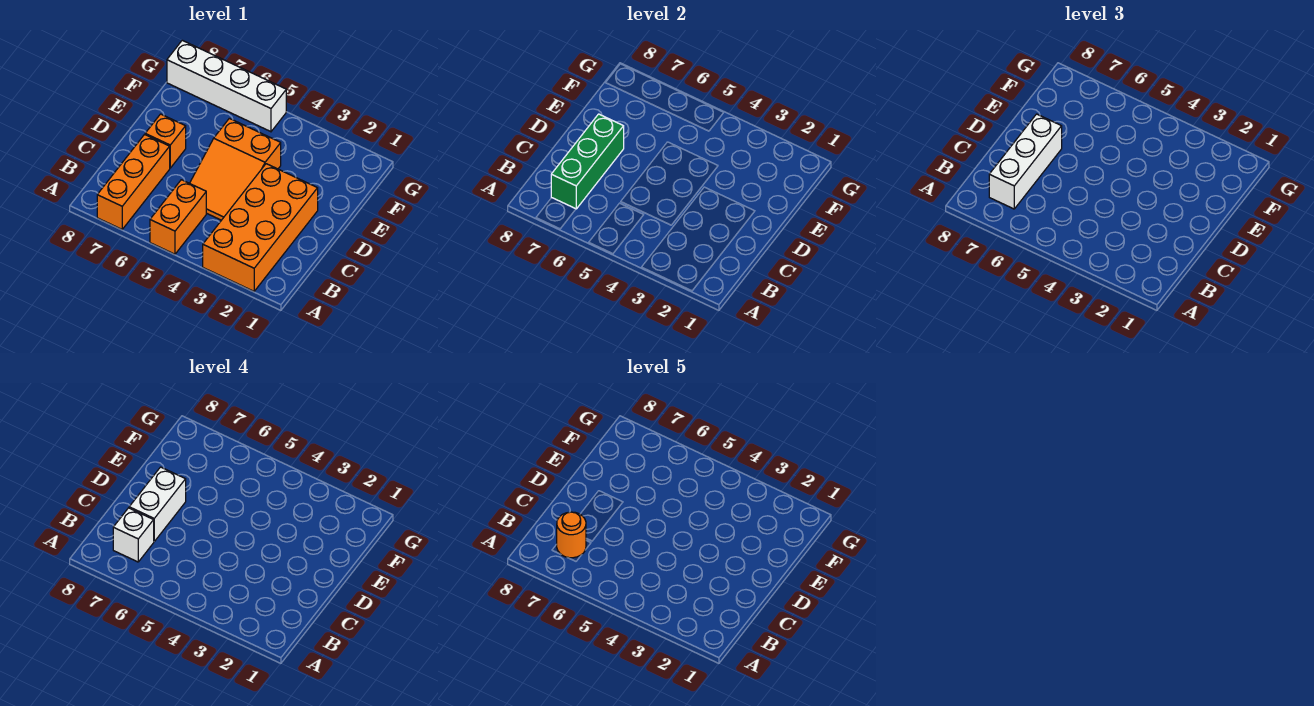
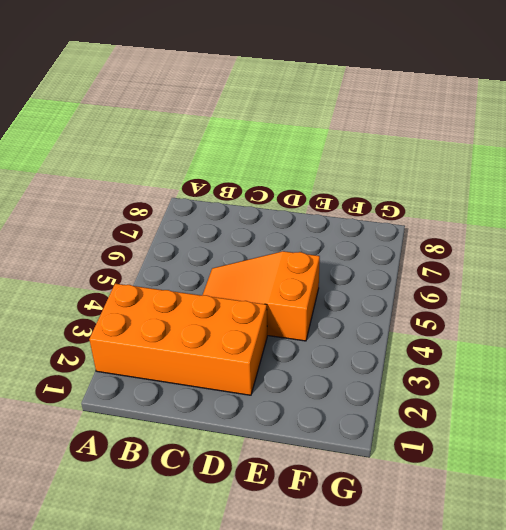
none -> orange 1x2 brick [150,180,206,254]
none -> orange 1x3 brick [97,135,170,229]

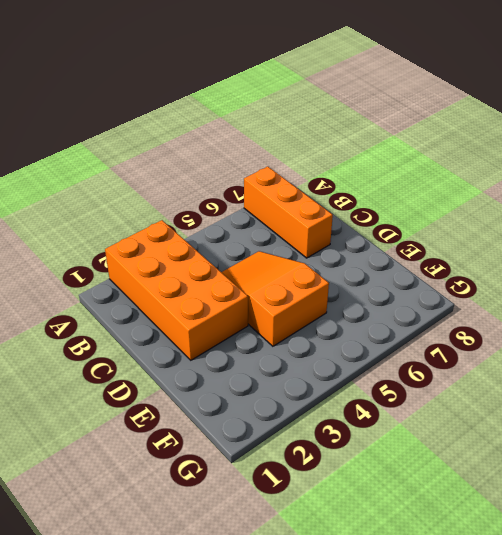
none -> orange 1x2 brick [150,180,206,254]
none -> orange 1x1 brick [145,114,186,168]

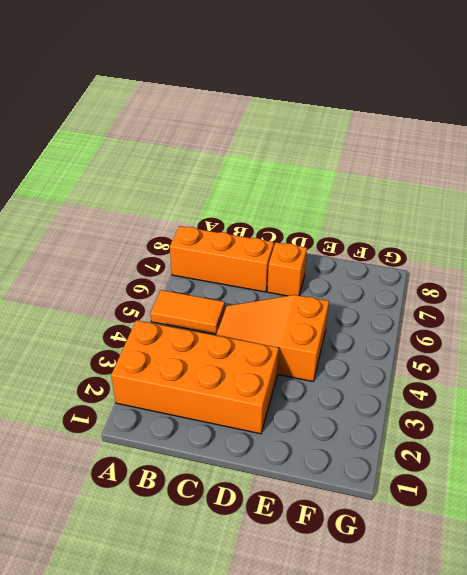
orange 1x2 tile [150,290,225,334] -> orange 1x2 brick [150,180,206,254]
none -> white 1x4 brick [167,40,286,132]
none -> green 1x3 brick [551,114,624,209]

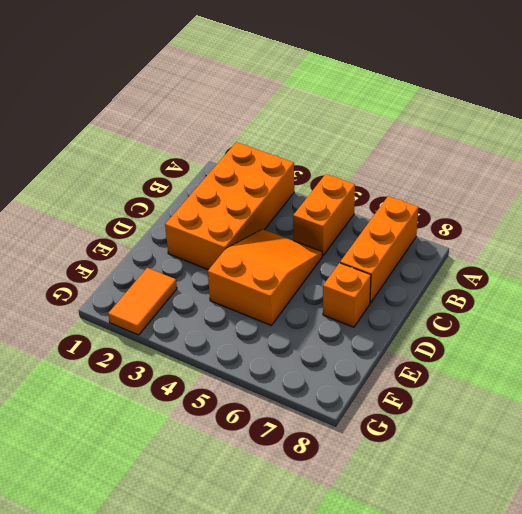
orange 1x2 tile [108,268,177,335] -> none
none -> white 1x4 brick [167,40,286,132]
none -> green 1x3 brick [551,114,624,209]

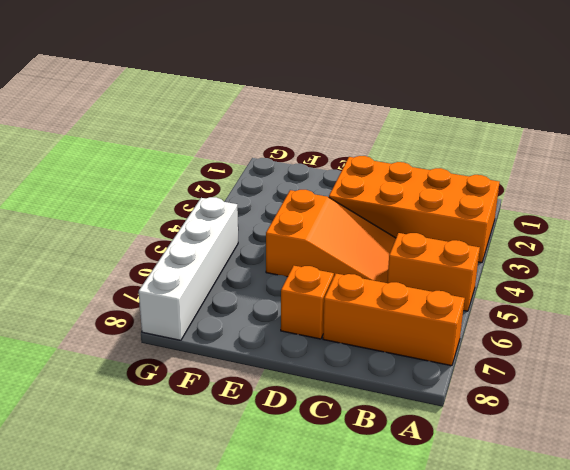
none -> green 1x3 brick [551,114,624,209]
none -> white 1x3 brick [989,114,1062,209]

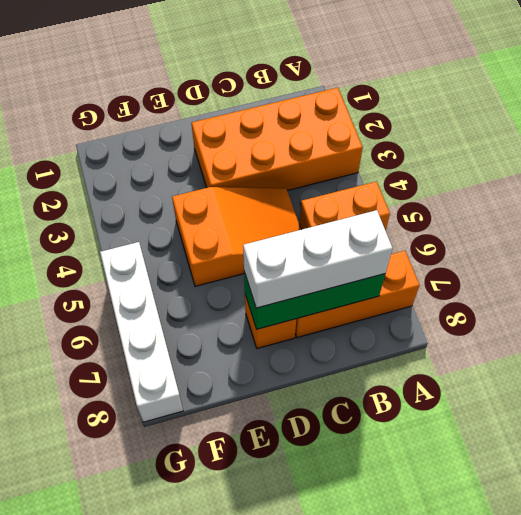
none -> white 1x1 brick [113,508,154,562]
none -> white 1x2 brick [129,467,186,541]

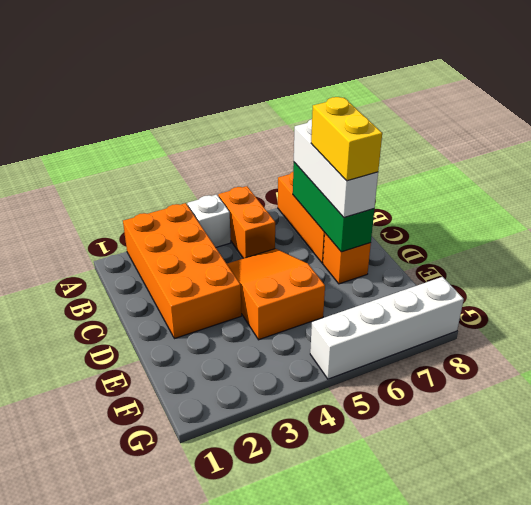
white 1x1 brick [187,195,231,247] -> white 1x1 brick moved to [113,508,154,562]
yellow 1x2 brick [311,97,382,181] -> white 1x2 brick [129,467,186,541]
none -> orange 1x1 round brick [557,512,586,558]

